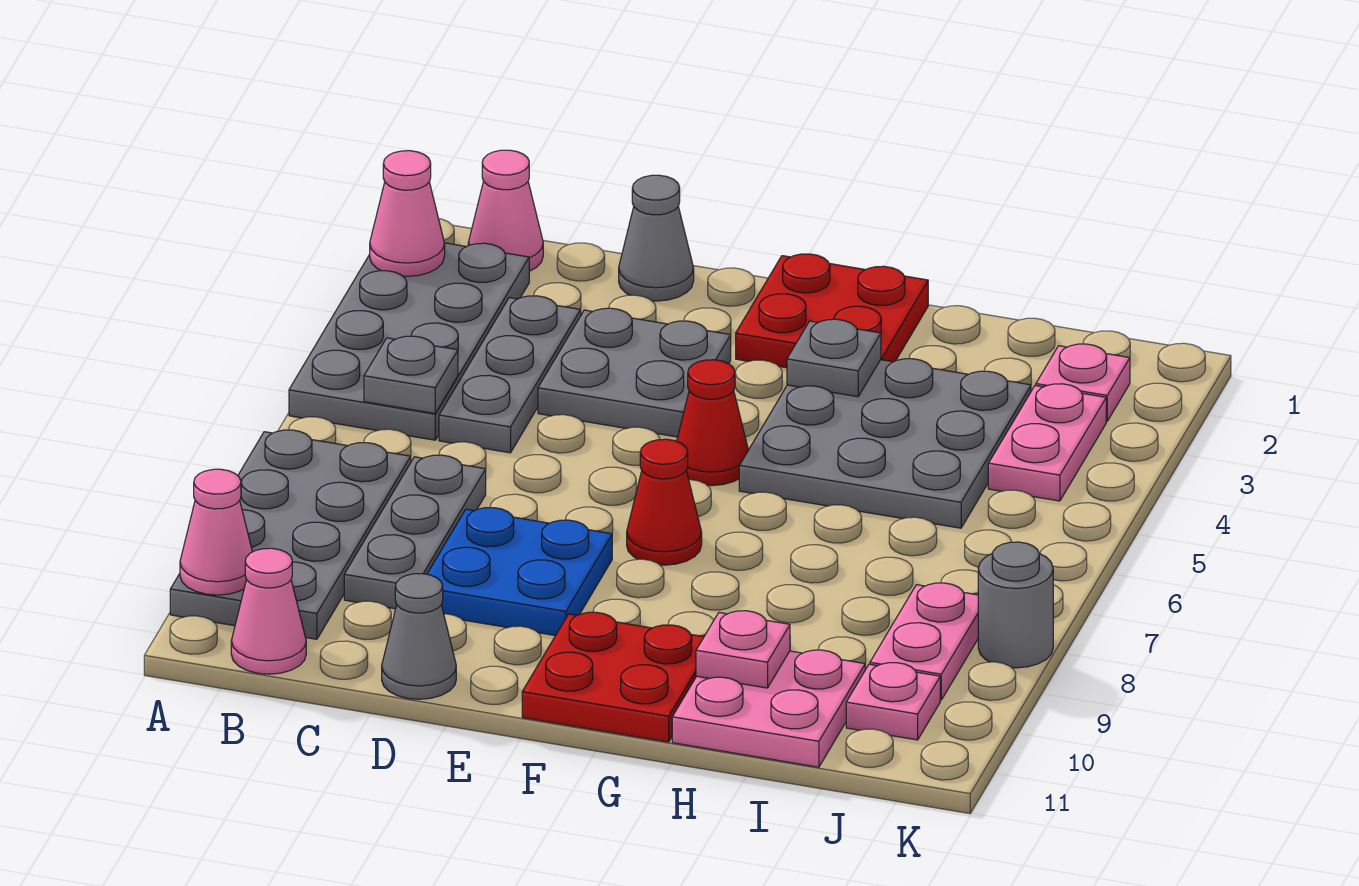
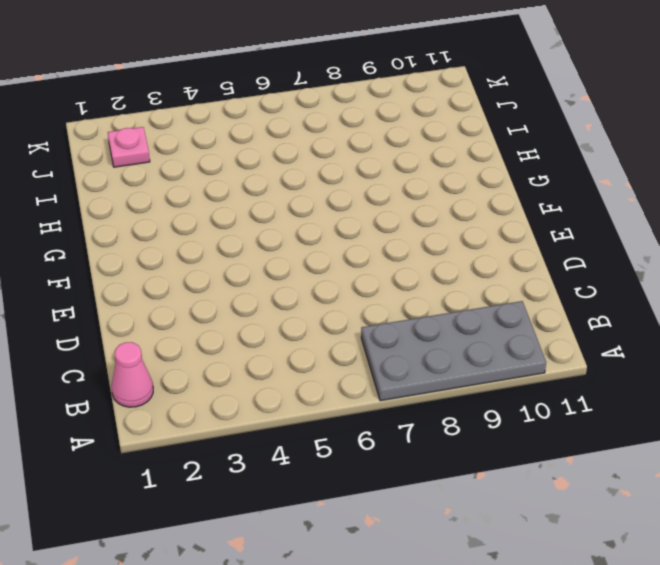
none -> grey 2x4 plate [289,243,529,440]
none -> pink 1x1 cone [231,548,306,674]
none -> grey 1x3 plate [439,296,581,453]

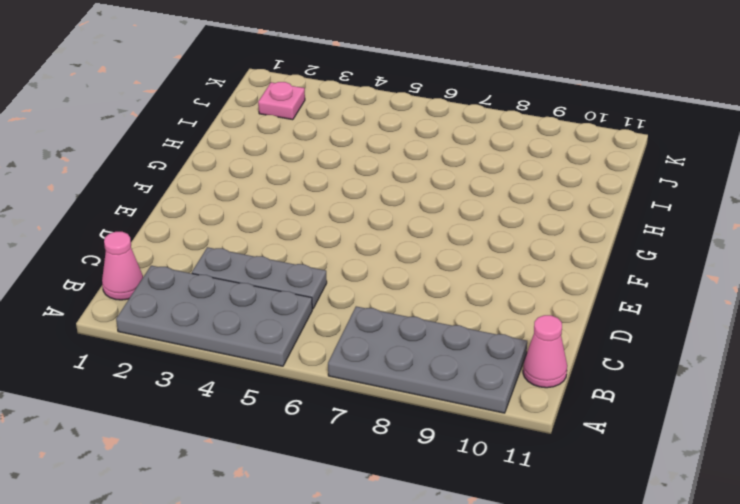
none -> grey 1x3 plate [344,455,486,609]
none -> grey 1x1 cone [619,175,694,301]
none -> grey 2x2 plate [538,308,731,437]

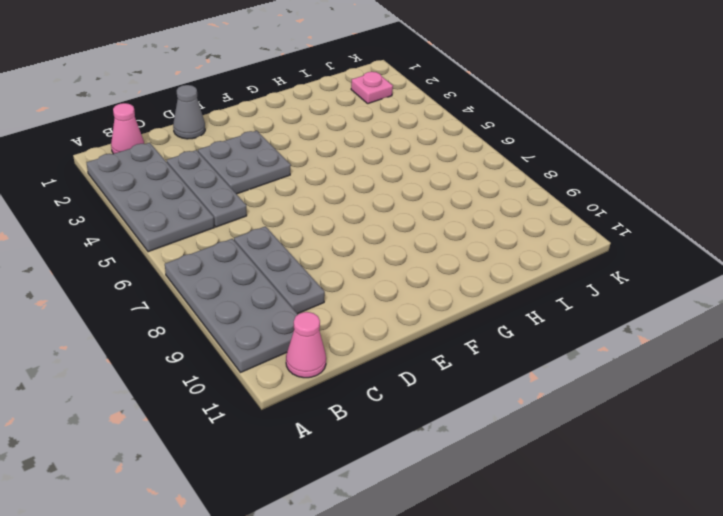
none -> blue 2x2 plate [427,508,612,636]
none -> grey 1x1 cone [382,574,456,699]
none -> red 2x2 plate [736,254,928,368]

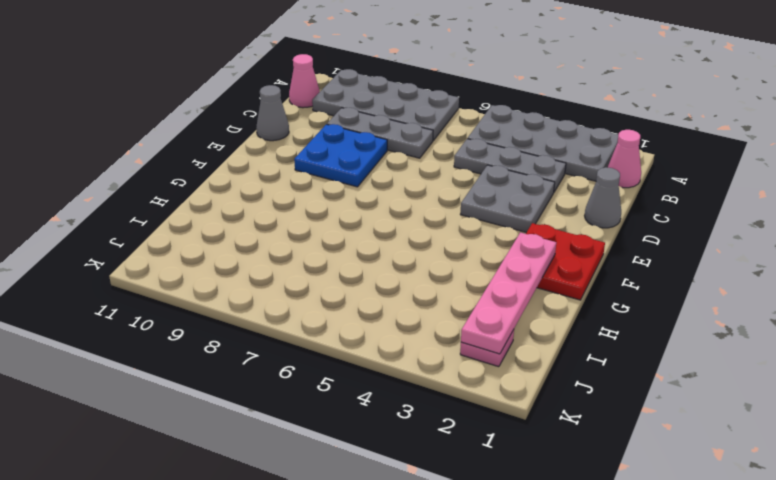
pink 1x4 plate [461,233,556,354] -> none
none -> red 1x1 cone [677,360,748,486]
none -> red 1x1 cone [627,439,702,565]
none -> red 2x2 plate [522,612,704,742]

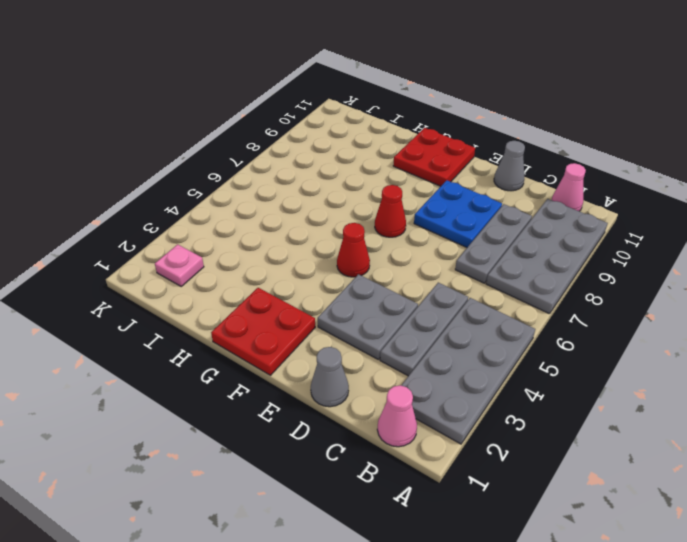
none -> grey 3x3 plate [739,359,1031,528]
none -> pink 2x2 plate [672,650,865,767]
none -> pink 1x2 plate [988,384,1106,501]

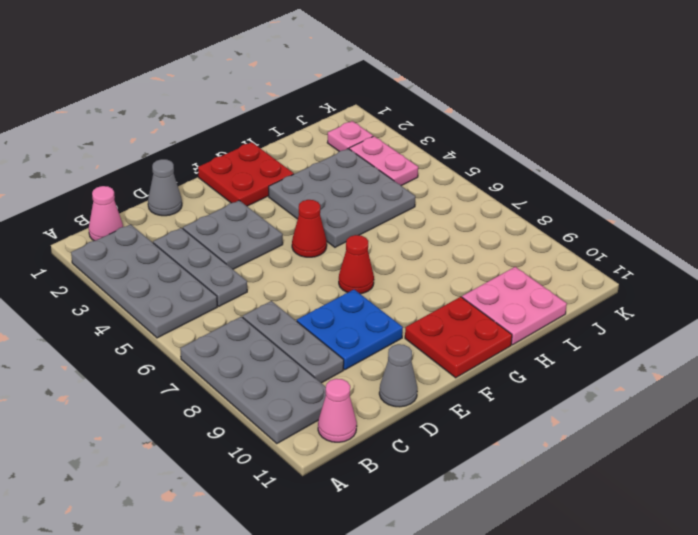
none -> pink 1x2 plate [870,583,978,700]
none -> pink 1x1 plate [846,663,940,740]
none -> grey 1x1 round brick [978,542,1053,668]

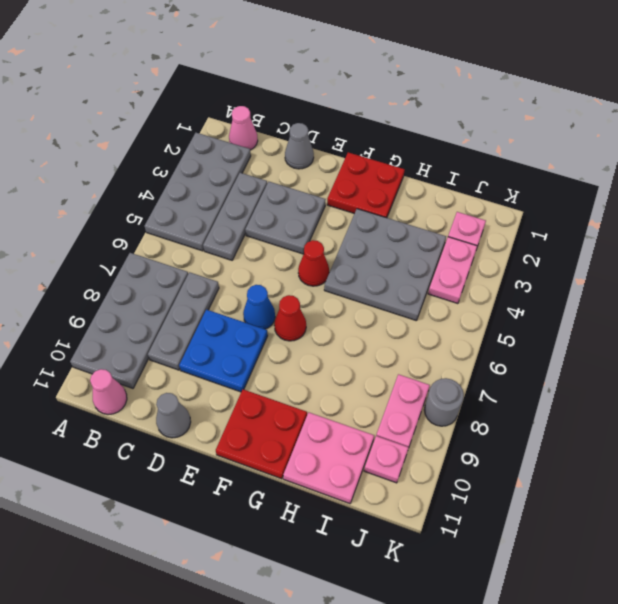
blue 1x1 cone [243,285,275,329] -> none
none -> pink 1x1 cone [370,151,445,276]
none -> pink 1x1 cone [180,469,252,595]
none -> grey 1x1 plate [364,336,458,413]

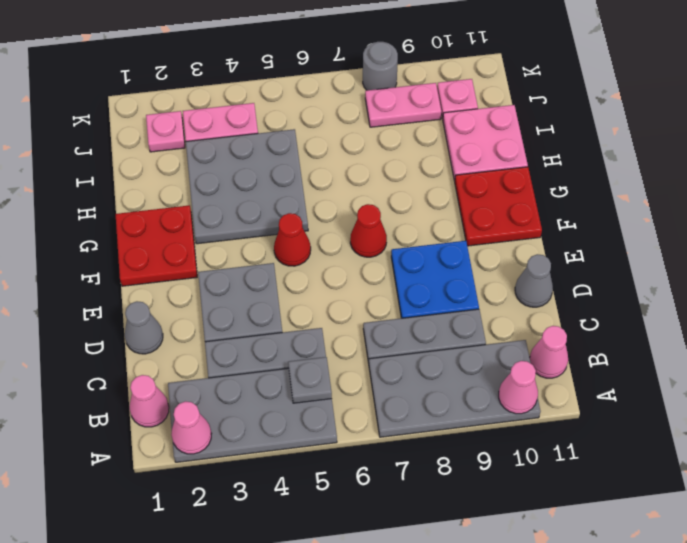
none -> grey 1x1 plate [787,319,881,397]
none -> pink 1x1 plate [696,611,790,688]

